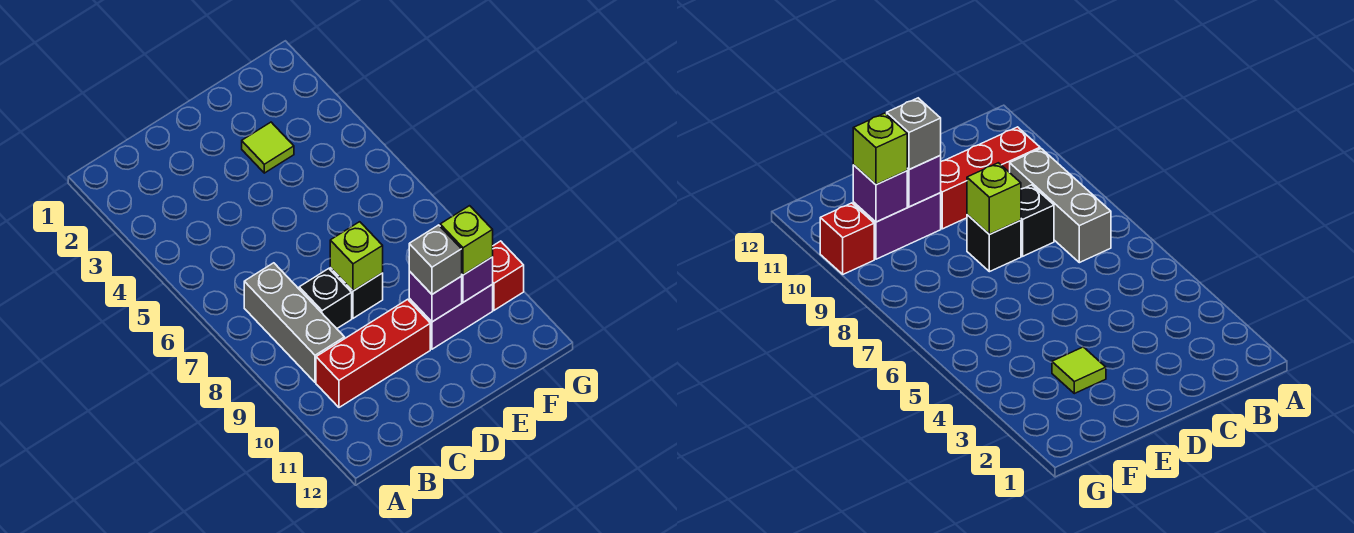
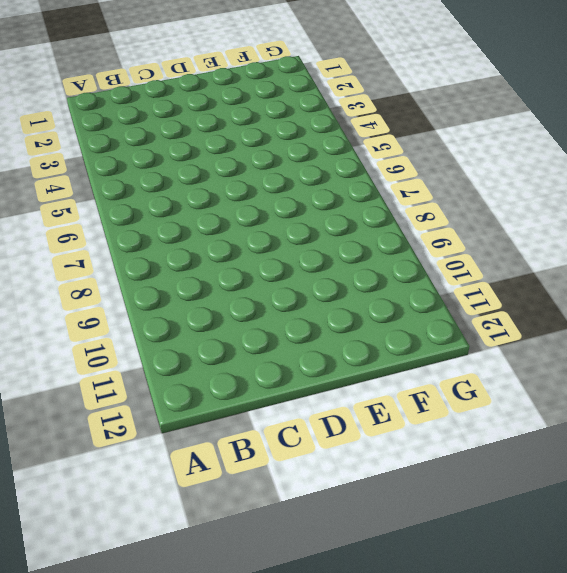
none -> grey 1x3 brick [244,263,345,382]
none -> red 1x3 brick [316,299,430,407]
none -> black 1x1 brick [299,269,352,329]

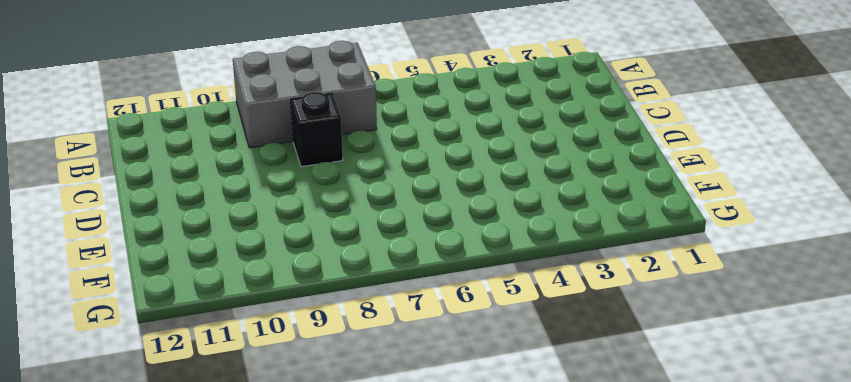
grey 2x3 brick [233,41,377,148] -> grey 1x3 brick [244,263,345,382]
none -> red 1x3 brick [316,299,430,407]
none -> black 1x1 brick [330,268,383,318]
none -> lime 1x1 tile [242,122,294,173]

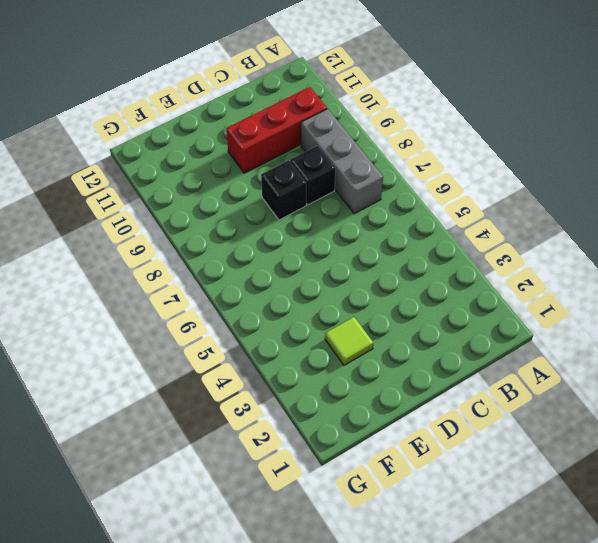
none -> purple 1x2 brick [409,285,493,349]
none -> red 1x1 brick [492,241,524,310]
none -> lime 1x1 brick [330,222,383,291]

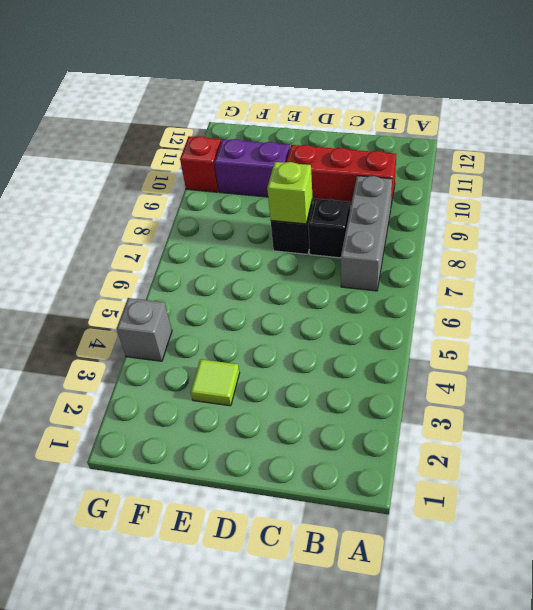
grey 1x1 brick [117,298,172,361] -> grey 1x1 brick moved to [409,225,462,294]
none -> purple 1x1 brick [409,271,462,322]
none -> purple 1x1 brick [461,257,493,302]
none -> lime 1x1 brick [440,206,493,275]

